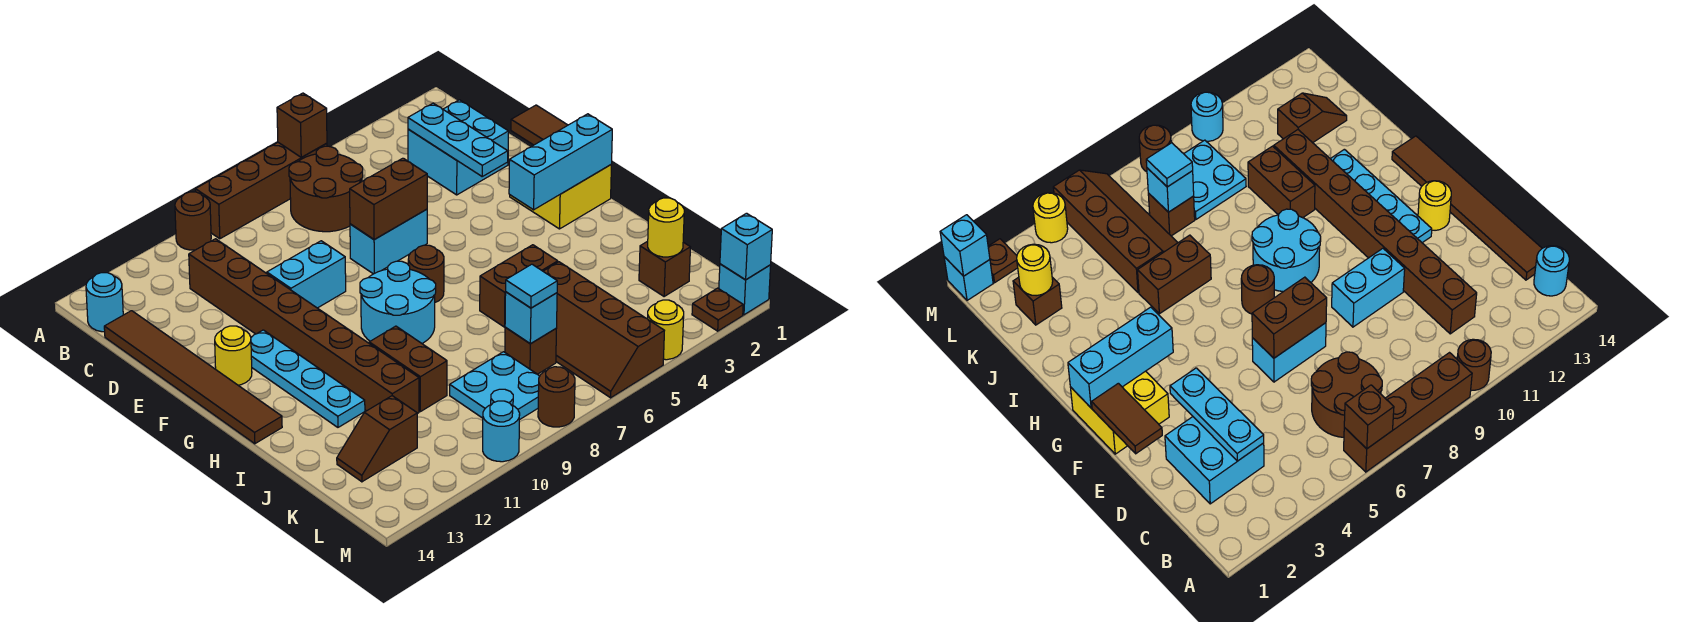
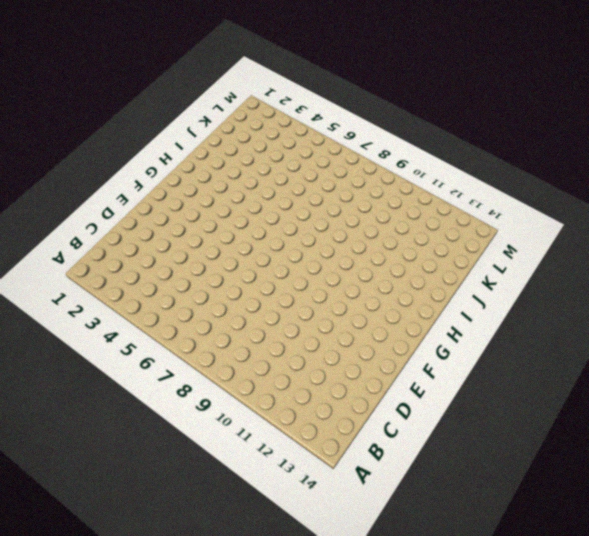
none -> brown 1x4 brick [195,143,327,239]
none -> brown 1x1 round brick [175,192,211,250]
none -> brown 2x2 round brick [289,146,363,232]
none -> cyan 1x1 round brick [86,273,123,332]

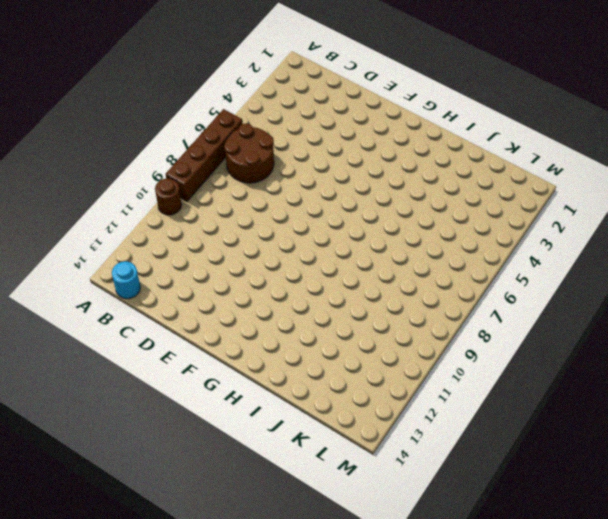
none -> cyan 2x2 brick [408,100,509,195]
none -> brown 1x8 brick [189,239,419,414]
none -> brown 1x6 tile [104,311,282,444]
none -> cyan 1x2 brick [350,209,427,274]

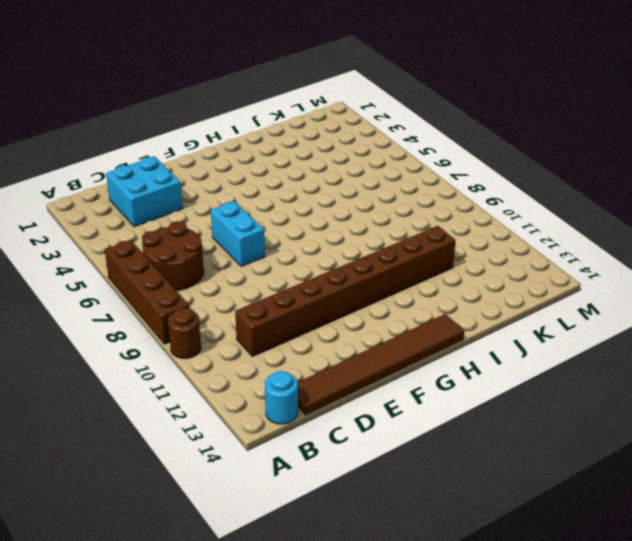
none -> cyan 1x2 brick [267,241,346,308]
none -> yellow 2x2 brick [510,165,611,229]
none -> cyan 1x4 plate [251,330,365,427]
none -> yellow 1x1 round brick [215,326,252,385]

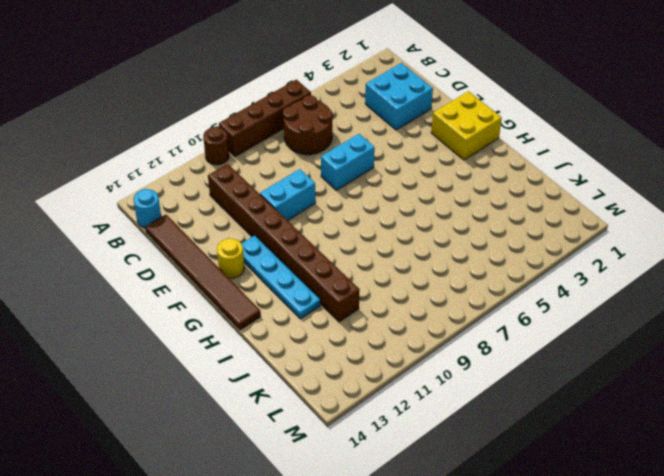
none -> brown 1x1 round brick [408,245,444,302]
none -> cyan 2x2 round brick [360,261,436,343]
none -> brown 1x2 brick [480,245,558,327]
none -> brown 1x2 brick [369,326,447,412]

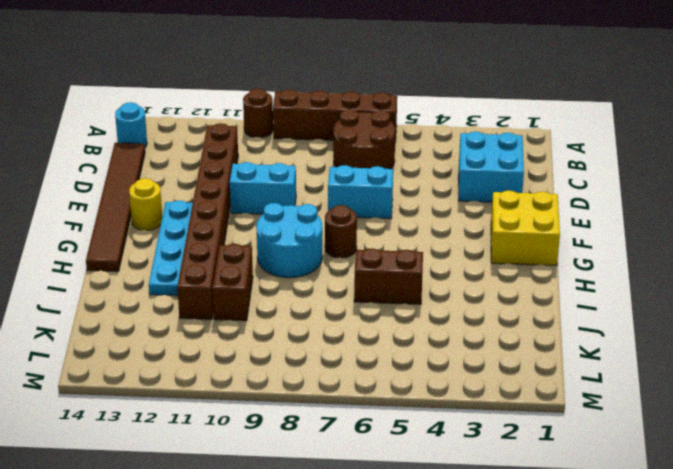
none -> brown 2x4 slope [543,262,664,398]
none -> brown 1x1 brick [639,241,690,297]
none -> brown 1x1 brick [505,327,556,374]
none -> cyan 2x2 plate [450,352,540,420]

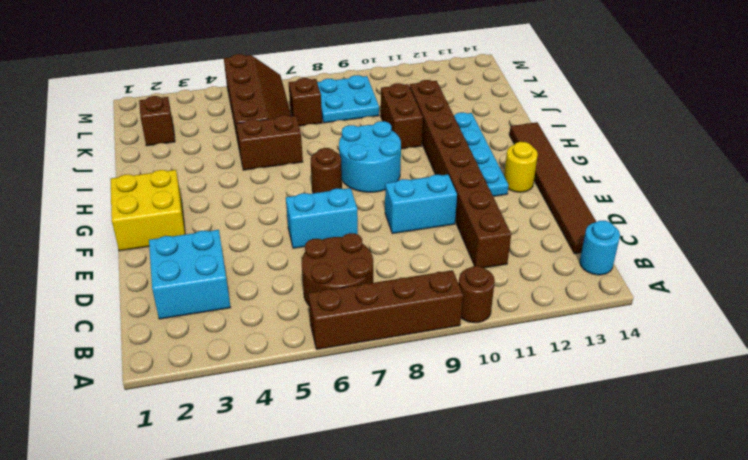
none -> brown 1x2 slope [337,396,417,482]
none -> cyan 1x1 brick [719,264,771,315]
none -> brown 1x1 plate [692,288,743,331]
none -> yellow 1x1 round brick [648,300,684,360]

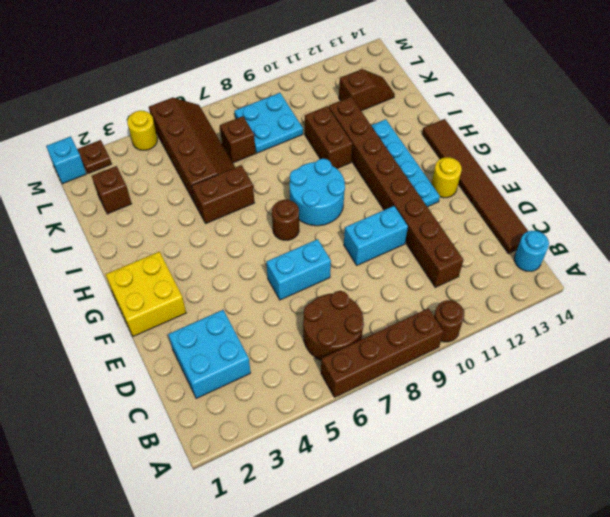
none -> brown 1x1 round brick [538,367,575,427]
none -> cyan 1x1 round brick [483,401,520,462]
none -> brown 1x1 brick [277,93,327,157]
none -> cyan 1x3 plate [408,103,508,176]

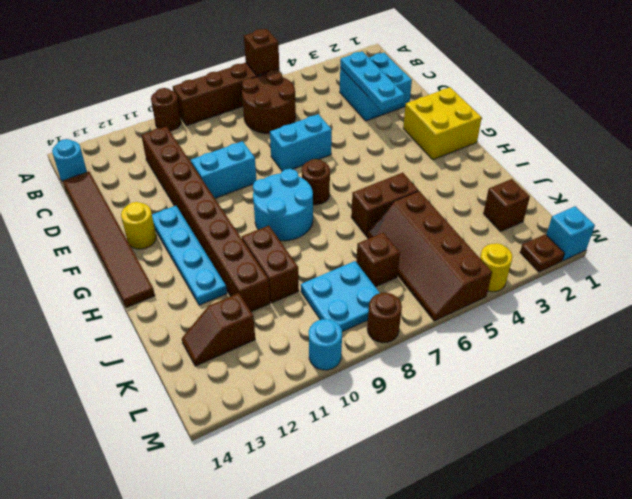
none -> brown 1x2 tile [511,105,568,145]
none -> brown 1x2 brick [350,158,427,239]
none -> cyan 1x3 brick [509,114,612,210]
none -> yellow 1x1 round brick [648,198,684,257]

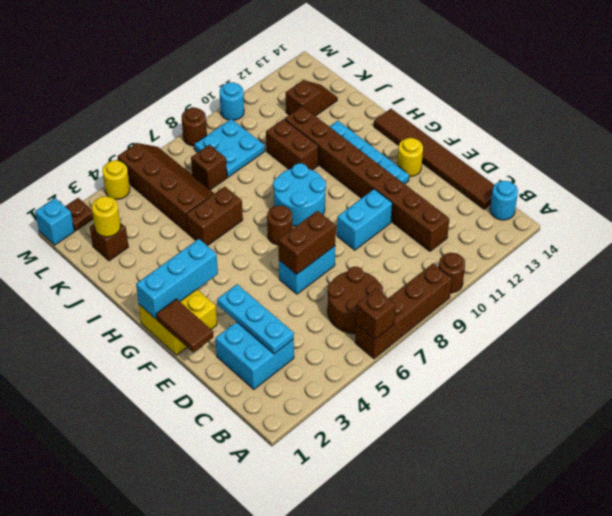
none -> cyan 1x1 brick [505,292,557,344]
none -> cyan 1x1 brick [720,213,772,280]
none -> cyan 1x1 tile [506,264,557,308]

